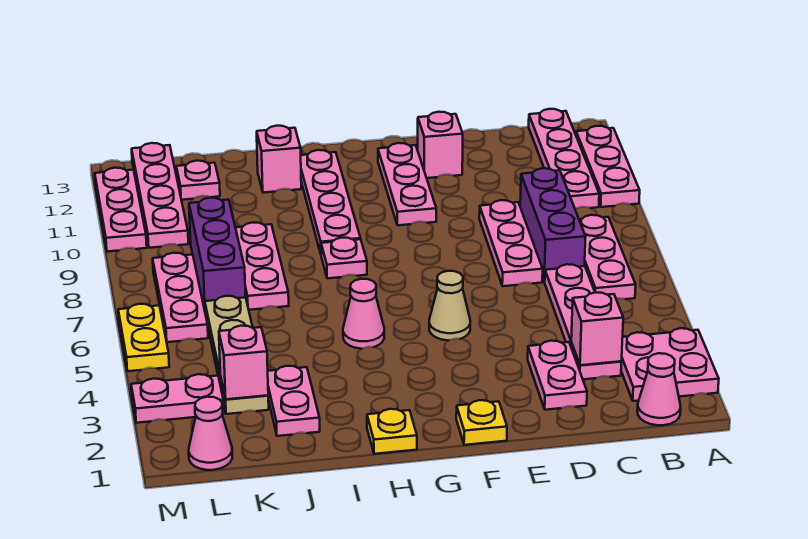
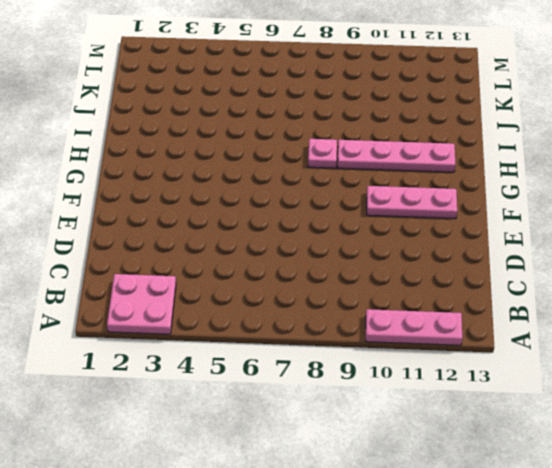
none -> pink 1x1 cone [637,353,681,425]
none -> pink 1x3 plate [579,215,636,299]
none -> pink 1x4 plate [529,109,599,209]
none -> pink 1x4 plate [545,264,621,379]

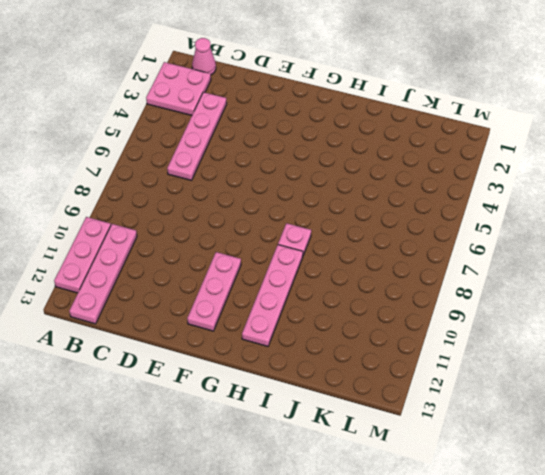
none -> pink 1x3 plate [579,215,636,299]
none -> purple 1x3 brick [520,168,586,282]
none -> pink 1x2 plate [528,341,587,410]
none -> pink 1x3 plate [479,200,543,286]

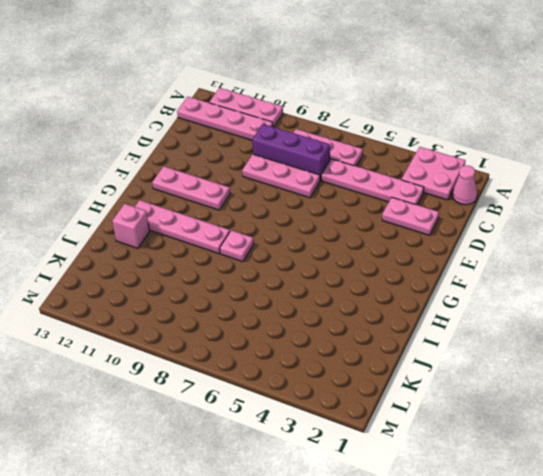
none -> pink 1x1 brick [418,112,463,178]
none -> yellow 1x1 plate [456,400,507,445]
none -> tan 1x1 cone [429,271,470,340]
none -> yellow 1x1 plate [367,409,417,454]

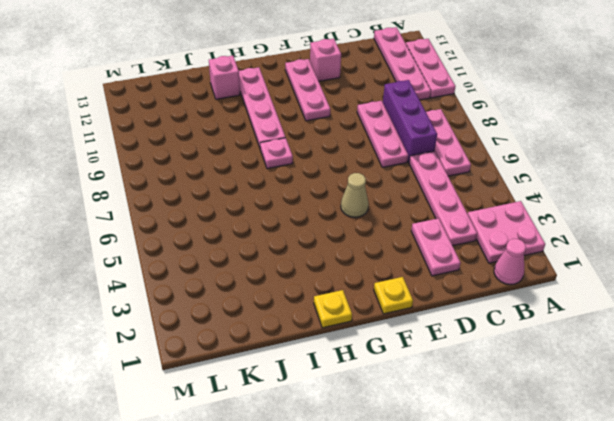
none -> pink 1x1 cone [343,279,384,349]
none -> pink 1x2 plate [268,366,320,436]
none -> pink 1x3 plate [235,222,289,310]
none -> tan 1x4 plate [205,296,269,414]

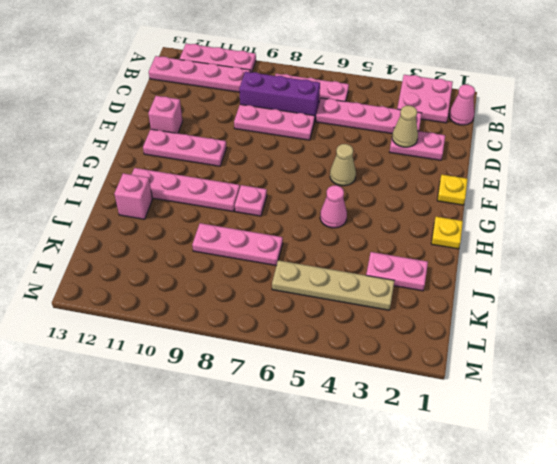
tan 1x1 cone [392,106,418,147] -> none
none -> purple 1x3 brick [189,197,246,310]
none -> pink 1x1 plate [176,161,220,200]
none -> pink 1x1 cone [189,397,232,470]
none -> pink 1x2 plate [131,374,224,423]

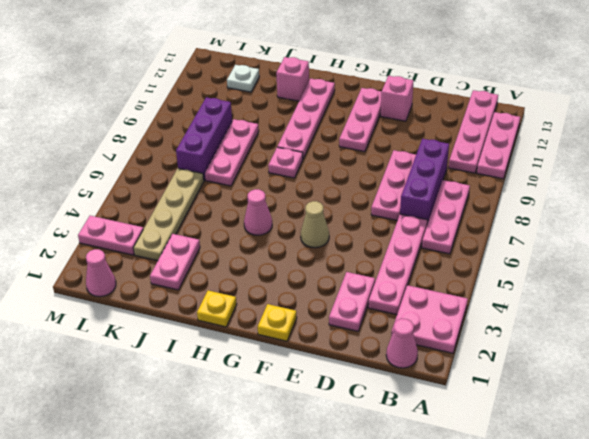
white 1x1 plate [227,65,259,92] -> pink 1x1 plate [176,161,220,200]
none -> pink 1x3 plate [153,253,208,342]
none -> pink 1x4 plate [132,143,188,248]
none -> yellow 1x2 plate [118,304,169,371]
none -> pink 1x3 plate [95,168,147,252]

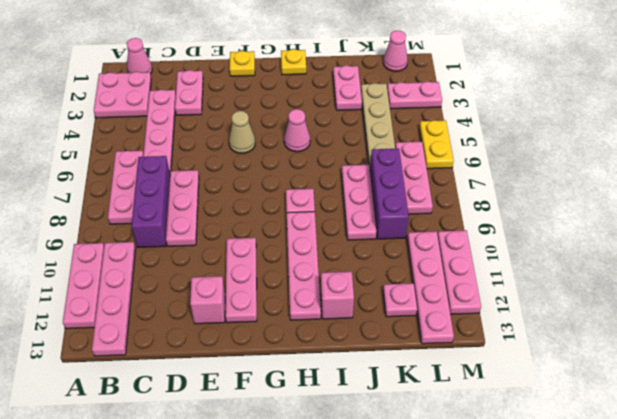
none -> pink 1x1 brick [571,292,623,365]
none -> pink 1x1 brick [219,326,268,399]

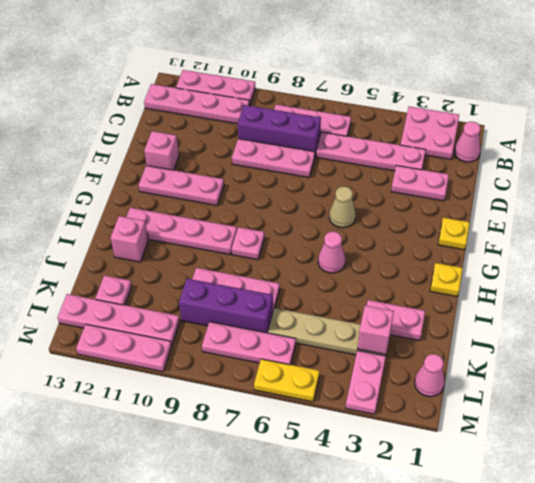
none -> pink 1x1 brick [571,292,623,365]

